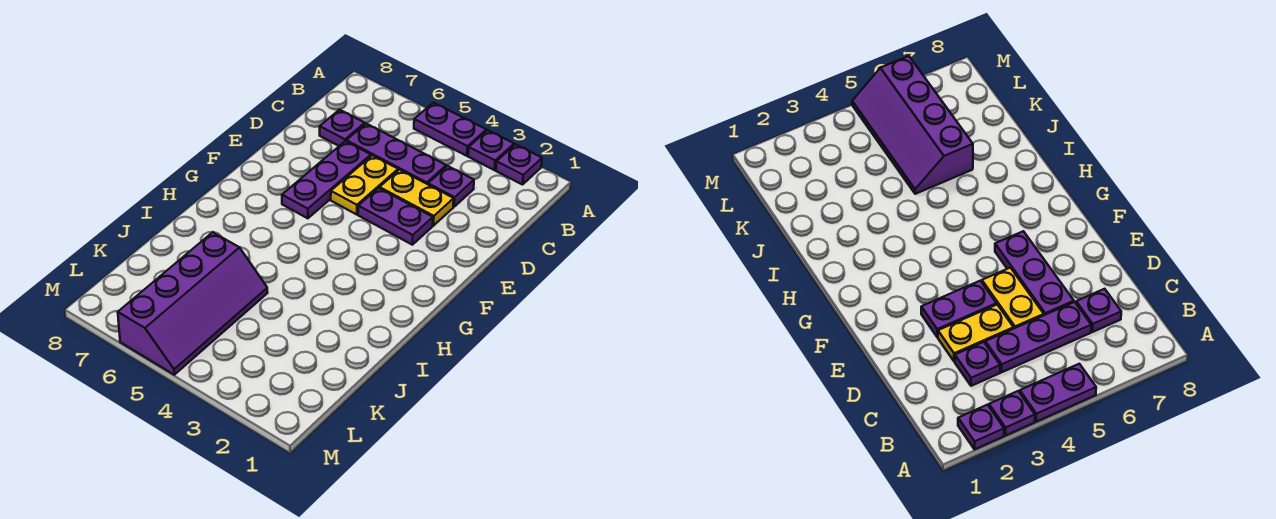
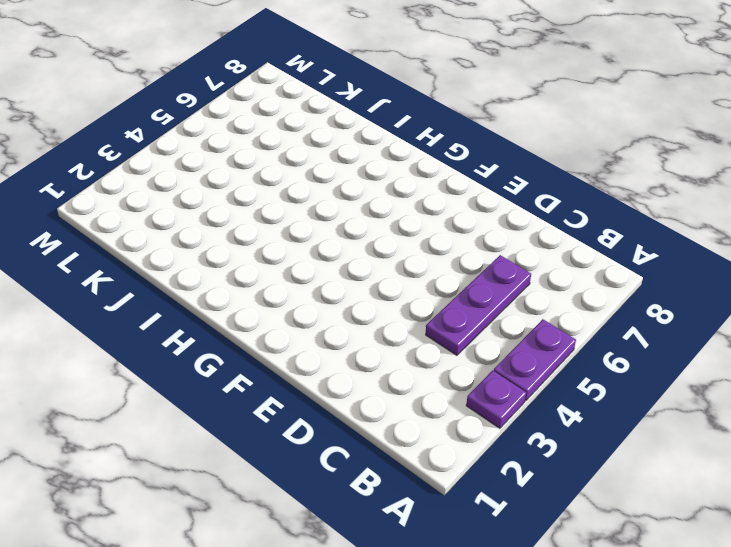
none -> purple 1x1 plate [496,144,542,185]
none -> purple 1x1 plate [428,166,474,207]

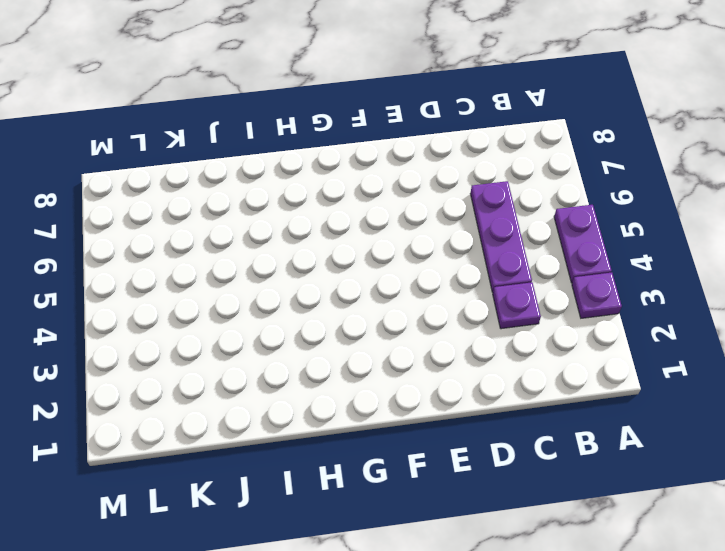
none -> purple 1x1 plate [496,144,542,185]
none -> purple 1x1 plate [320,110,365,146]

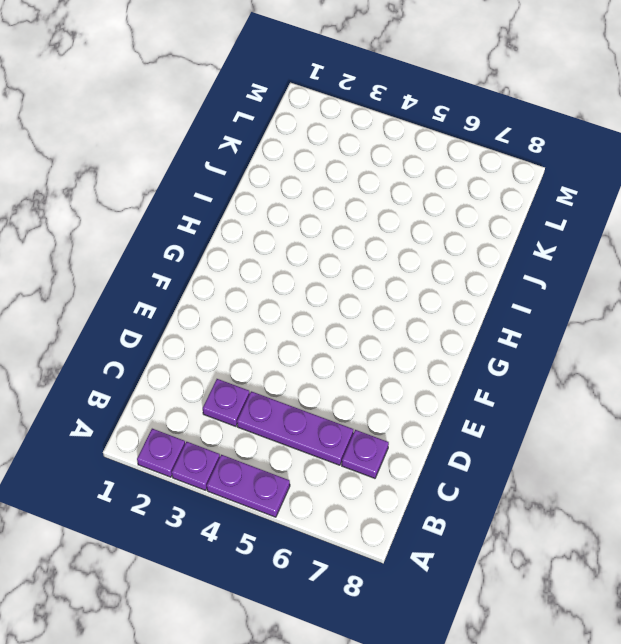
none -> yellow 1x2 plate [380,170,454,226]
none -> yellow 1x2 plate [331,155,398,214]

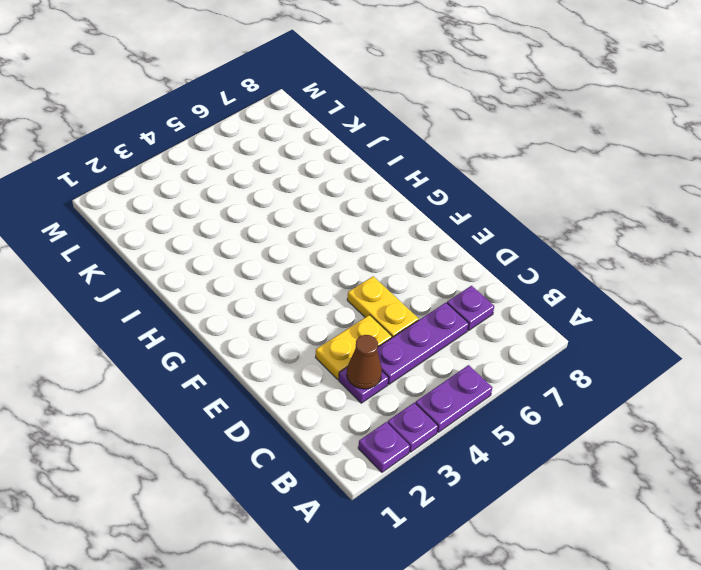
brown 1x1 cone [347,335,382,389] -> none
none -> purple 1x3 plate [282,141,371,218]
none -> purple 1x2 plate [358,188,433,245]

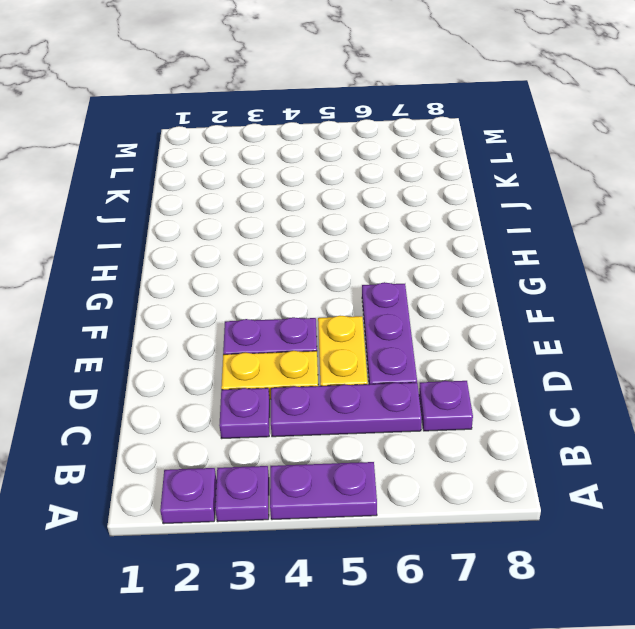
none -> purple 2x4 slope [118,232,267,375]

